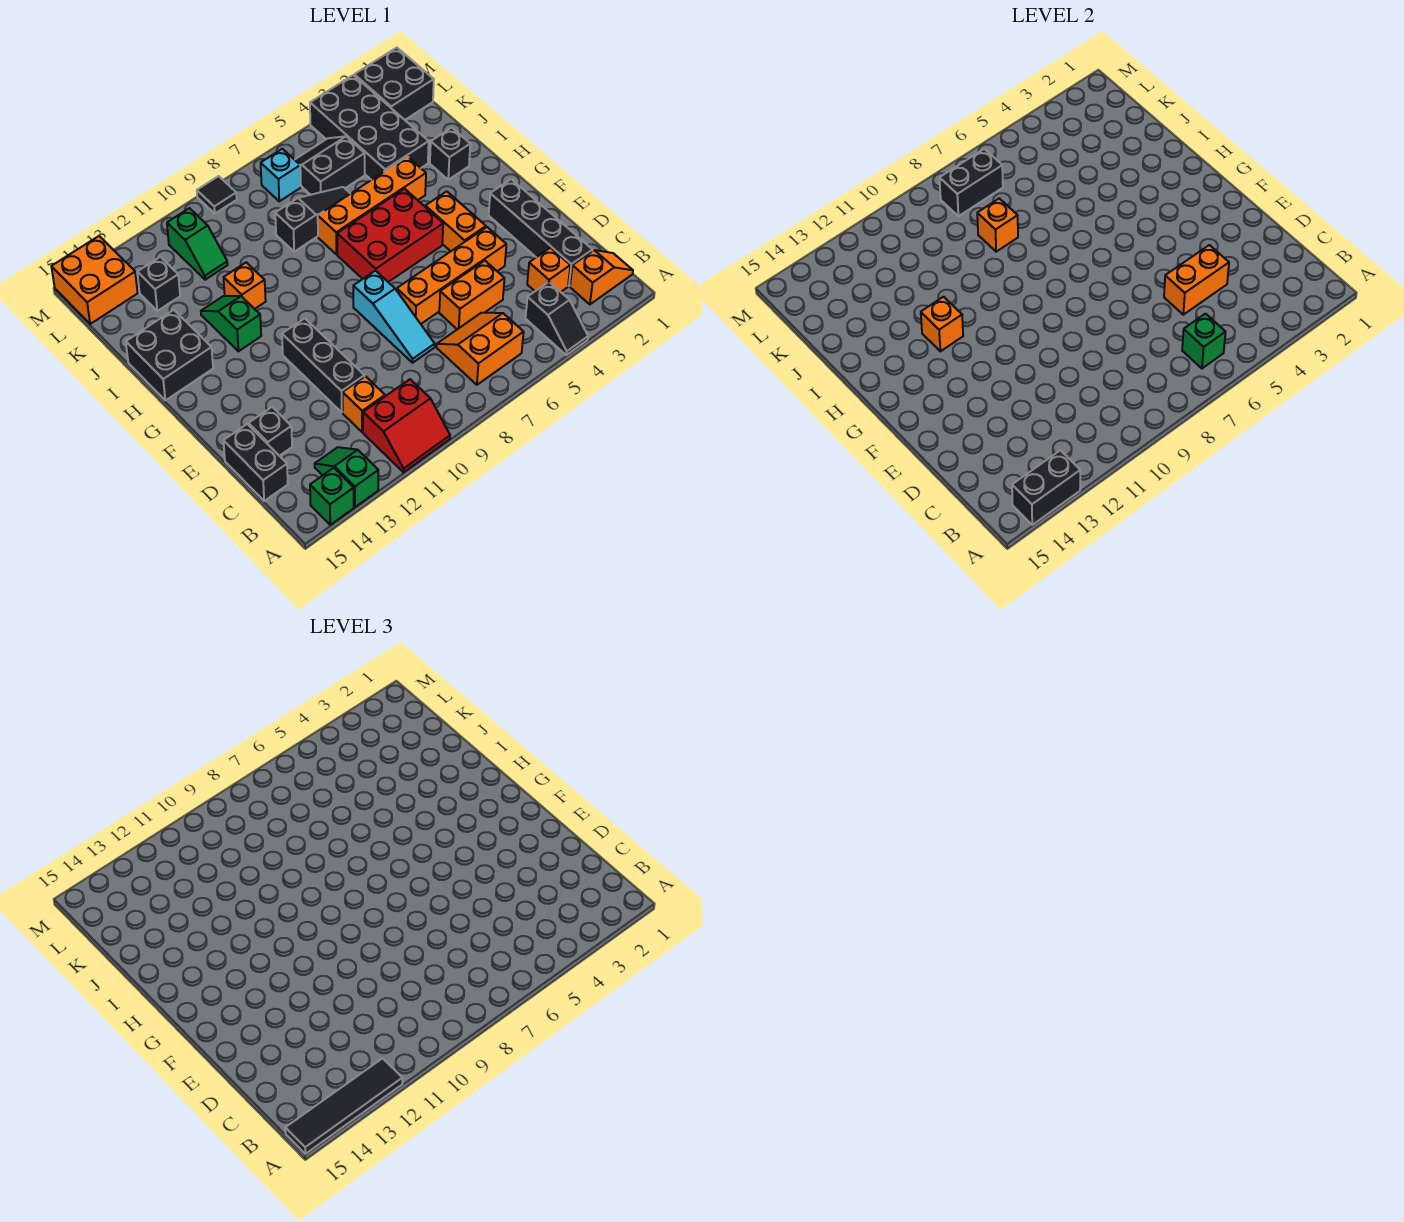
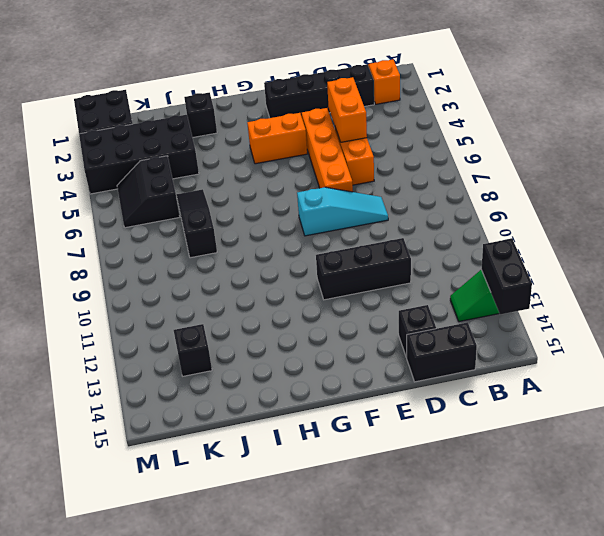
none -> black 1x2 slope [526,282,588,355]
none -> red 2x2 slope [363,379,450,472]
none -> green 1x1 brick [310,468,354,525]
none -> orange 2x2 slope [437,313,524,385]

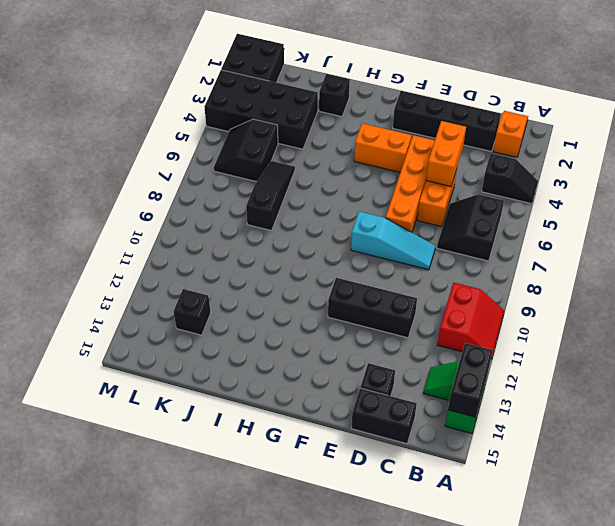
black 2x2 slope [437,194,504,261] -> orange 2x2 slope [437,313,524,385]
none -> orange 1x1 brick [527,248,570,292]
none -> orange 1x1 brick [343,376,385,432]
none -> red 2x3 brick [337,189,443,282]
none -> green 1x2 slope [201,296,261,351]

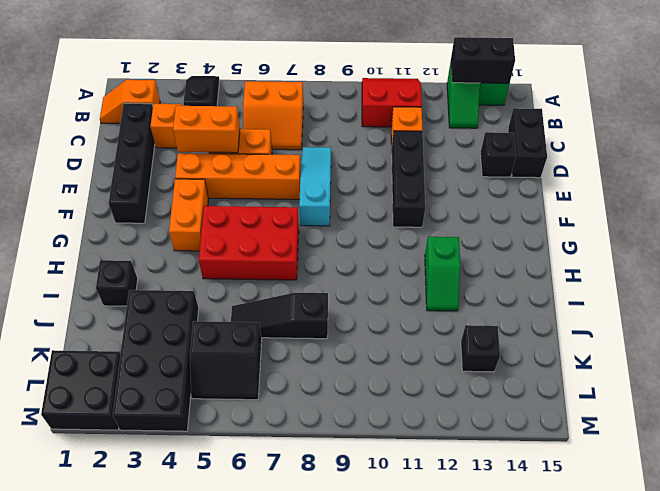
none -> black 2x2 brick [126,310,213,400]
none -> orange 1x4 brick [318,157,426,254]
none -> orange 1x1 brick [224,262,266,309]
none -> green 1x2 slope [167,208,228,280]

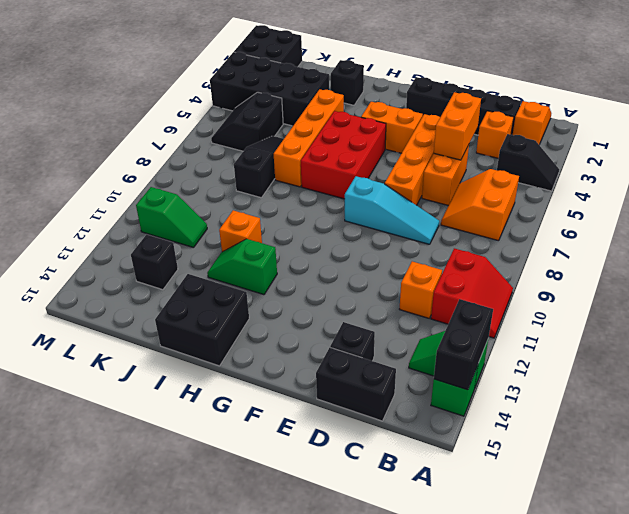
none -> black 1x3 brick [282,318,365,412]
none -> cyan 1x1 brick [261,149,301,201]
none -> orange 2x2 brick [51,236,138,324]
none -> black 1x1 tile [197,176,237,213]

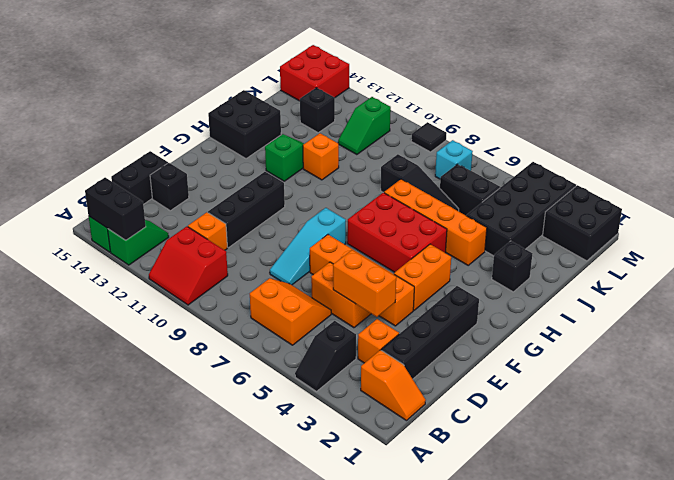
red 2x2 brick [280,45,349,101] -> orange 2x2 brick [51,236,138,324]
none -> green 1x1 brick [1182,314,1226,368]
none -> orange 1x1 brick [921,297,963,351]
none -> orange 1x1 brick [977,198,1018,252]
none -> black 1x2 brick [940,149,1003,216]

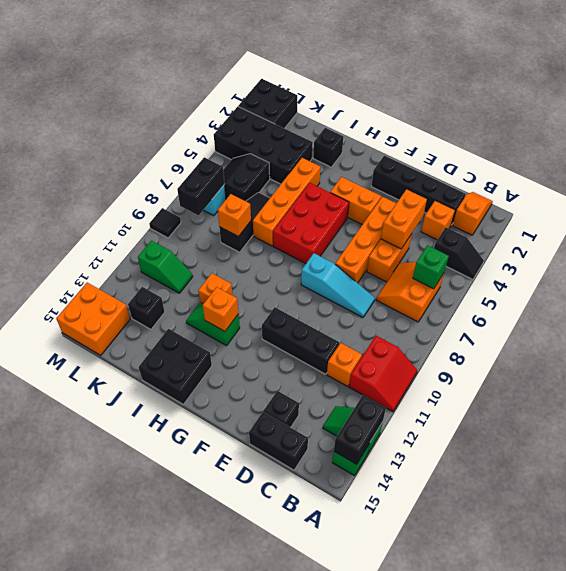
none -> black 1x4 tile [285,1058,403,1154]

